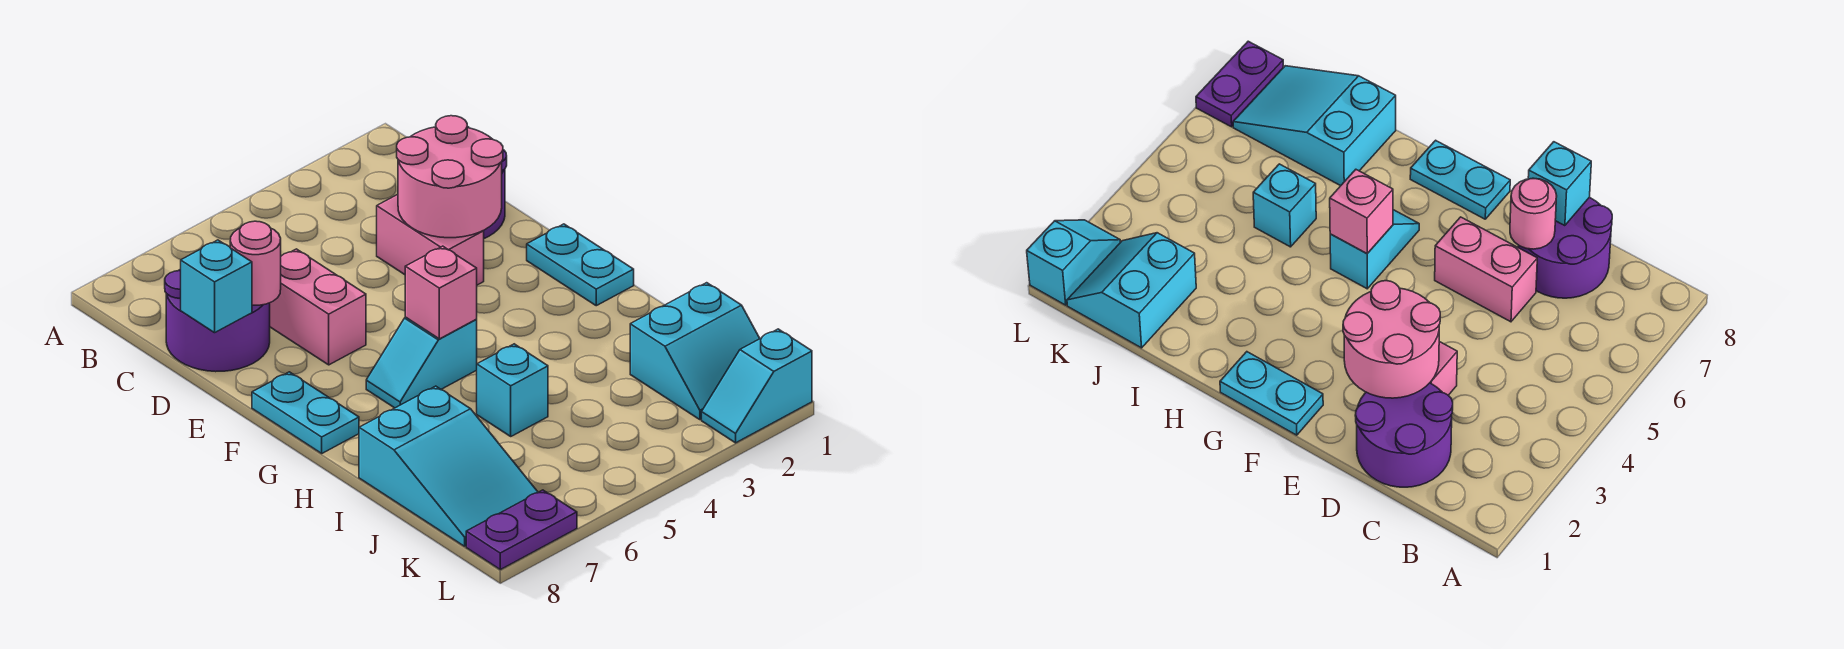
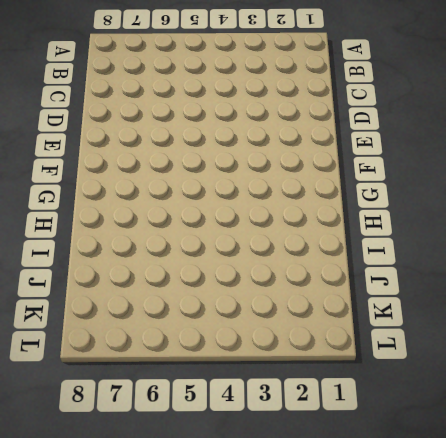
none -> purple 2x2 round brick [1355,383,1453,487]
none -> purple 2x2 round brick [165,269,270,372]
none -> pink 1x2 brick [377,194,484,285]

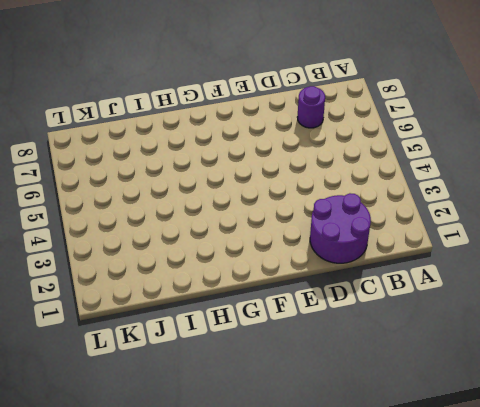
purple 1x1 round brick [297,86,325,128] -> purple 2x2 round brick [165,269,270,372]
none -> pink 1x2 brick [377,194,484,285]
none -> pink 1x2 brick [270,249,366,365]
none -> cyan 1x2 plate [527,224,634,306]

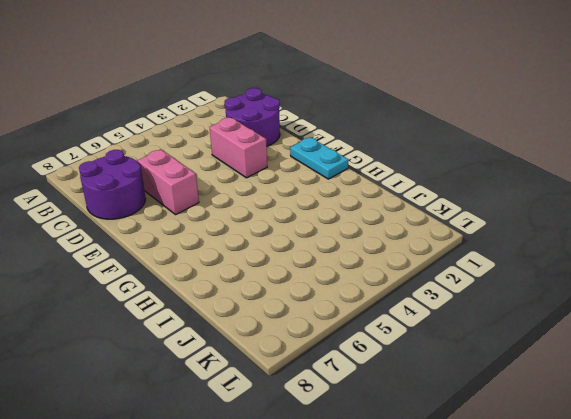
none -> cyan 1x2 plate [252,372,359,453]
none -> cyan 1x2 slope [366,317,477,408]
none -> cyan 1x1 brick [477,344,548,436]

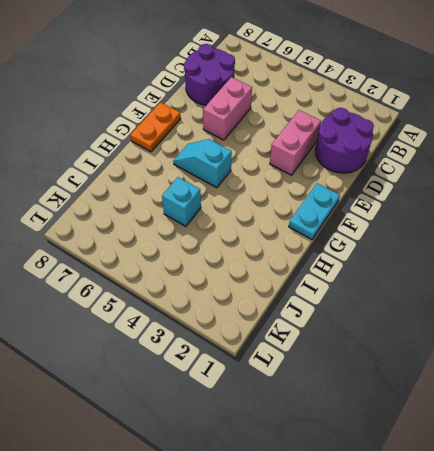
orange 1x2 plate [130,102,181,152] -> cyan 1x2 plate [252,372,359,453]
none -> cyan 2x3 slope [359,386,538,546]
none -> cyan 2x2 slope [630,283,760,420]
none -> cyan 1x2 slope [702,329,812,443]

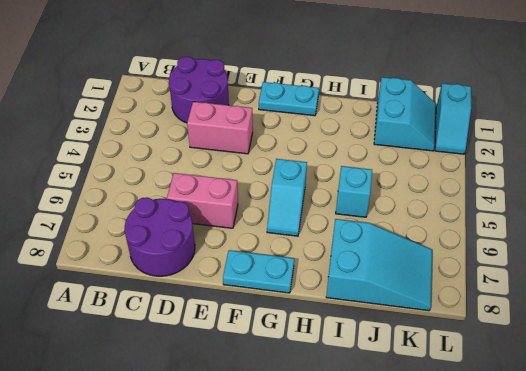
none -> purple 1x2 plate [466,490,577,570]
none -> pink 2x2 round brick [397,116,503,238]
none -> pink 1x1 round brick [230,221,281,305]

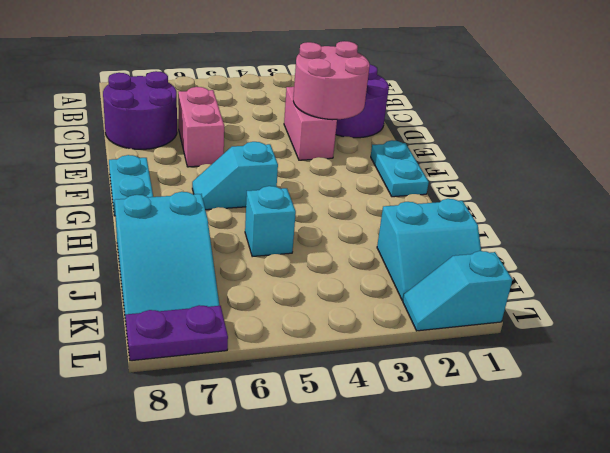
none -> pink 1x1 round brick [230,221,281,305]
none -> cyan 1x1 brick [181,240,252,333]
none -> pink 1x1 brick [405,246,477,339]

